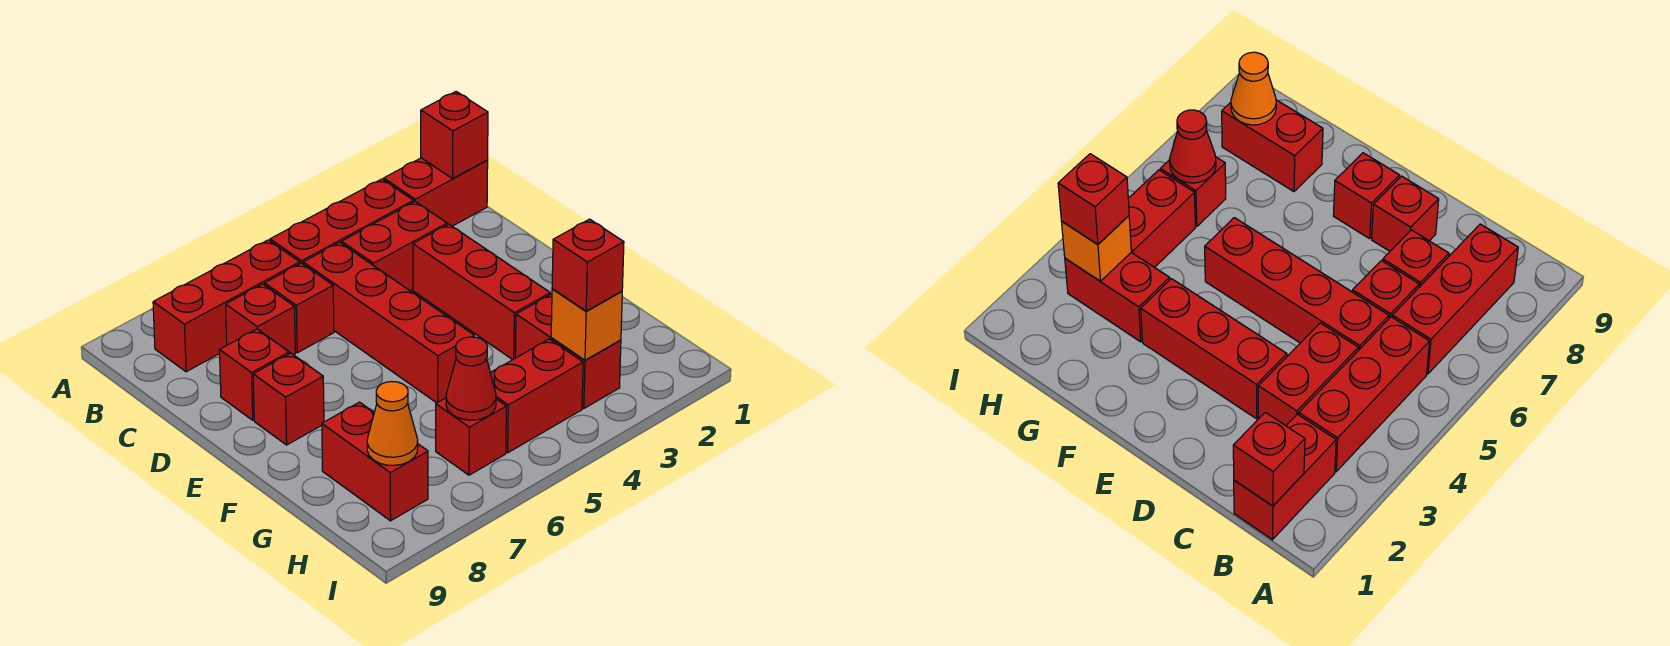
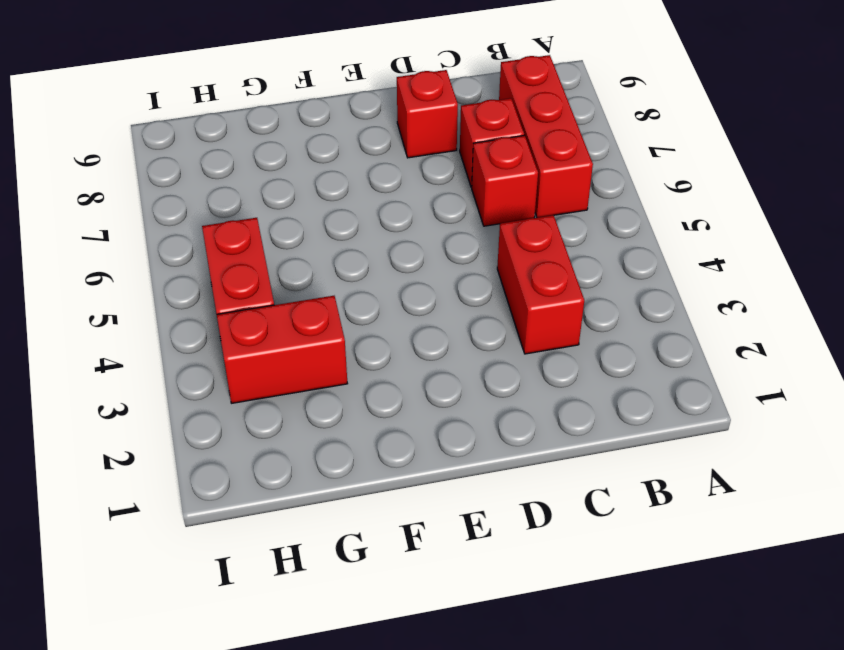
none -> red 1x2 brick [384,158,488,226]
none -> red 1x3 brick [270,179,414,264]
none -> red 1x4 brick [303,242,474,403]

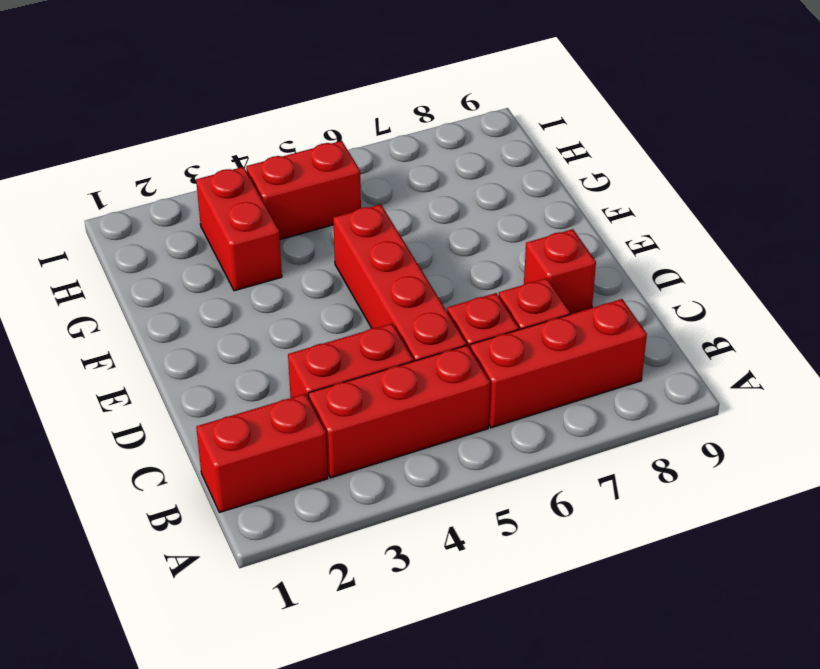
none -> red 1x3 brick [413,224,550,360]
none -> red 1x1 brick [253,353,324,445]
none -> red 1x2 brick [322,402,428,521]

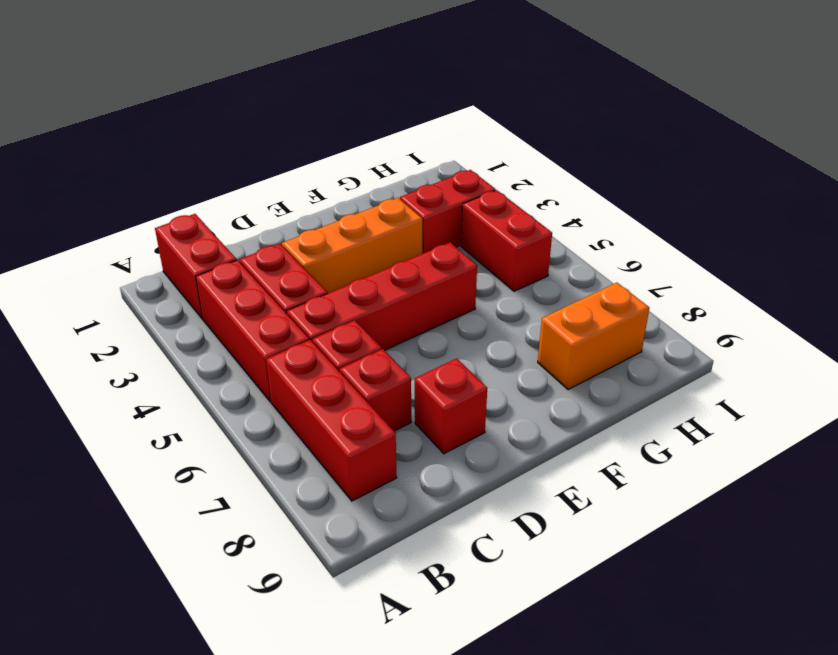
orange 1x3 brick [282,198,422,294] -> red 1x3 brick [413,224,550,360]
orange 1x2 brick [538,283,649,390] -> red 1x2 brick [322,402,428,521]
none -> red 1x1 brick [253,353,324,445]
none -> red 1x1 brick [436,398,506,475]
none -> red 1x1 brick [421,92,488,179]

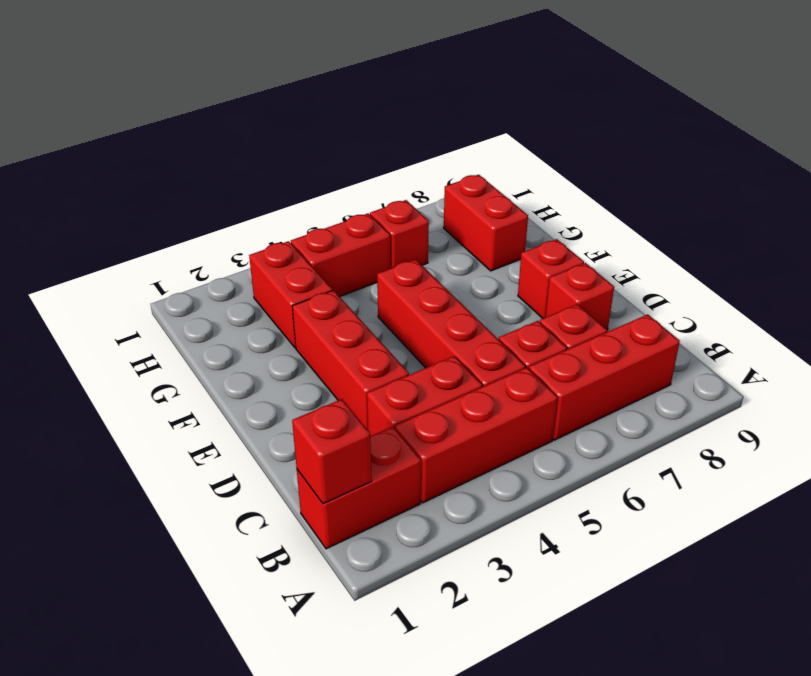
none -> orange 1x1 brick [551,289,622,360]
none -> red 1x1 cone [446,337,496,420]
none -> orange 1x1 cone [367,382,418,465]

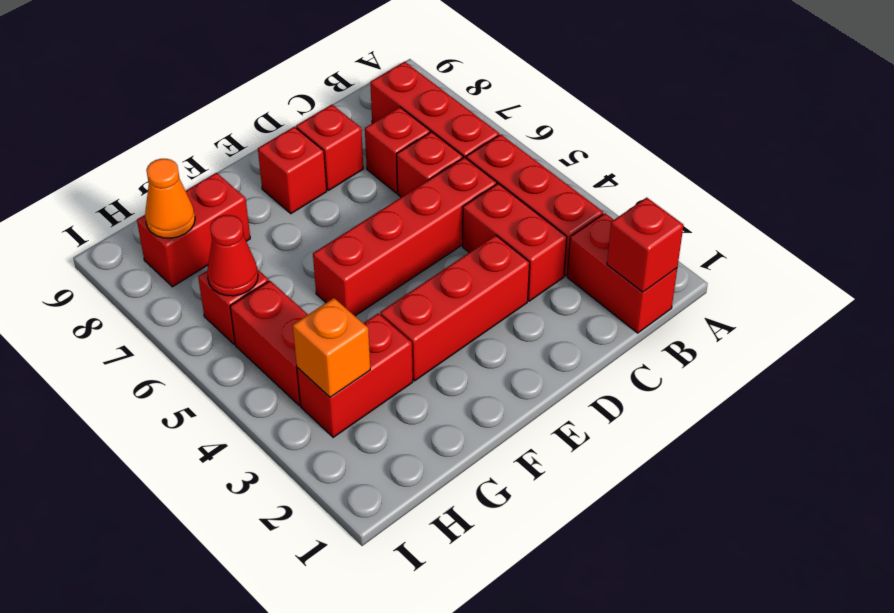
none -> red 1x1 brick [552,219,624,311]

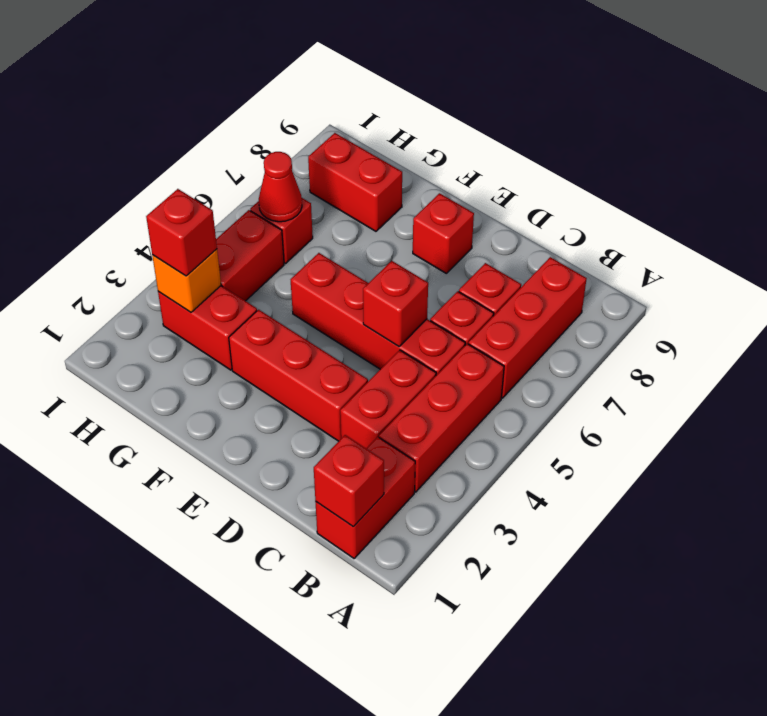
red 1x1 brick [363,261,428,346] -> red 1x1 brick moved to [219,329,289,420]
none -> orange 1x1 cone [367,382,418,465]

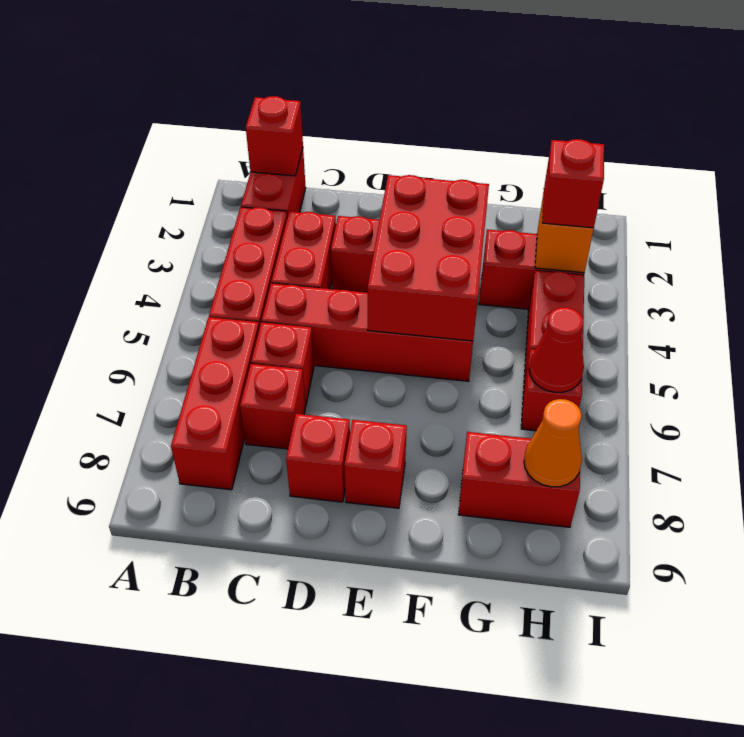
red 2x3 brick [368,175,489,341] -> none

